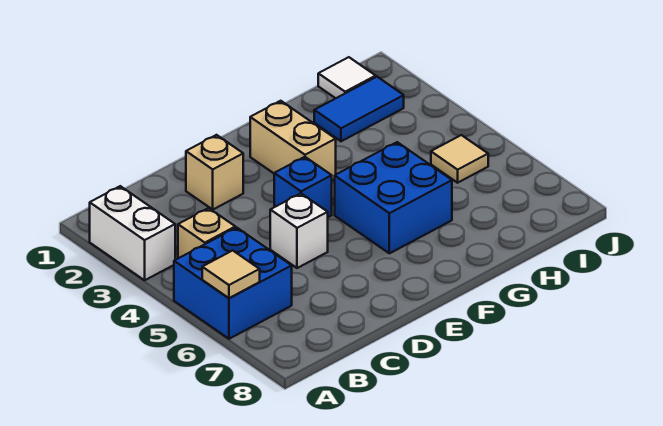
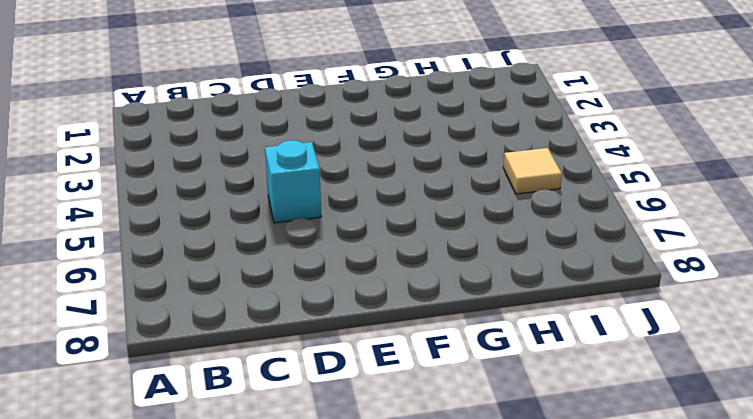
cyan 1x1 brick [265,140,321,223] -> white 1x1 brick [270,193,328,268]
none -> white 1x2 brick [90,186,175,280]
none -> blue 2x2 brick [174,228,292,339]
none -> tan 1x1 brick [178,208,235,258]

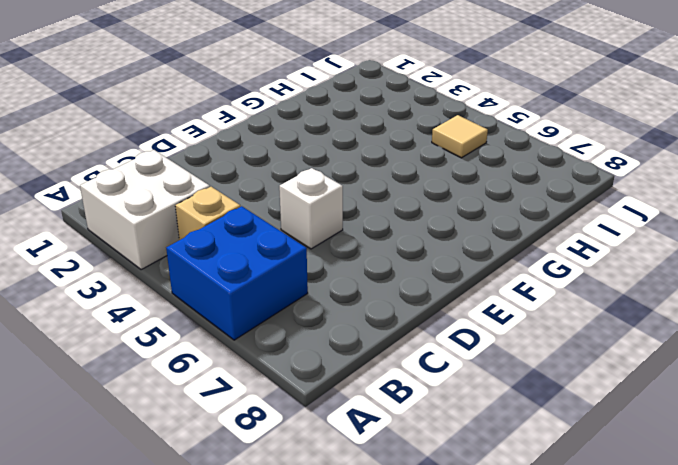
white 2x2 brick [80,150,210,270] -> white 1x2 brick [90,186,175,280]
none -> tan 1x1 brick [186,135,243,209]
none -> blue 1x1 brick [274,157,332,217]
none -> tan 1x2 brick [250,101,336,181]

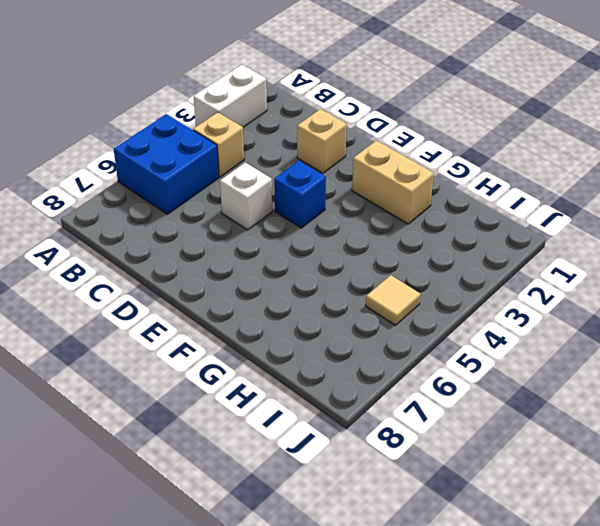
tan 1x2 brick [352,140,434,224] -> tan 1x2 brick turned to [250,101,336,181]
none -> blue 2x2 brick [335,142,452,253]
none -> blue 1x2 tile [314,77,404,141]
none -> white 1x1 tile [318,57,376,98]

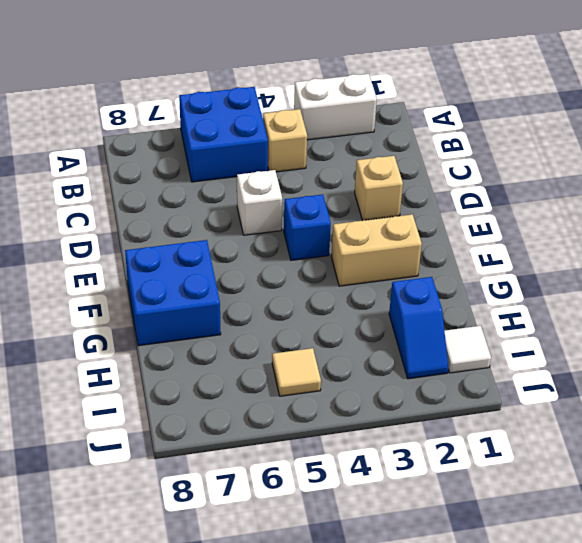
blue 2x2 brick [125,240,221,346] -> blue 2x2 brick moved to [335,142,452,253]
blue 1x2 slope [389,277,448,379] -> blue 1x2 tile [314,77,404,141]
none -> tan 1x1 tile [202,251,260,298]

